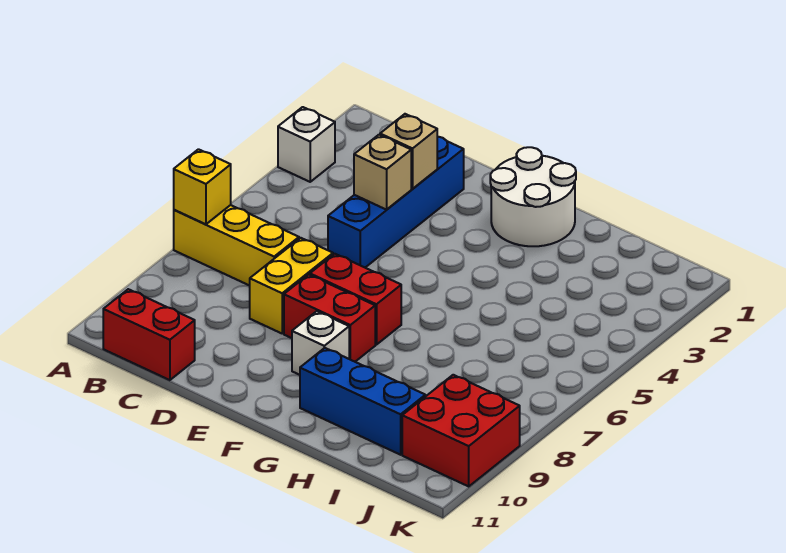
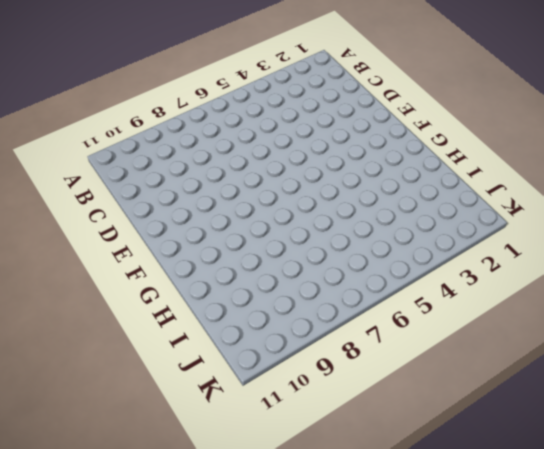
none -> white 1x1 brick [278,107,335,182]
none -> yellow 1x3 brick [174,205,299,286]
none -> red 1x2 brick [103,289,195,380]

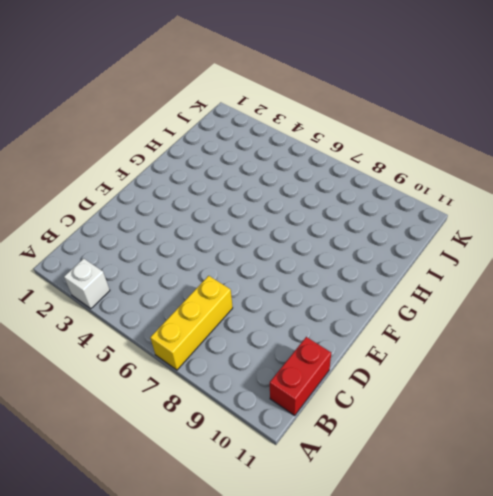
none -> blue 1x4 brick [328,136,464,267]
none -> yellow 1x2 brick [250,238,333,333]
none -> red 1x2 brick [310,254,401,345]

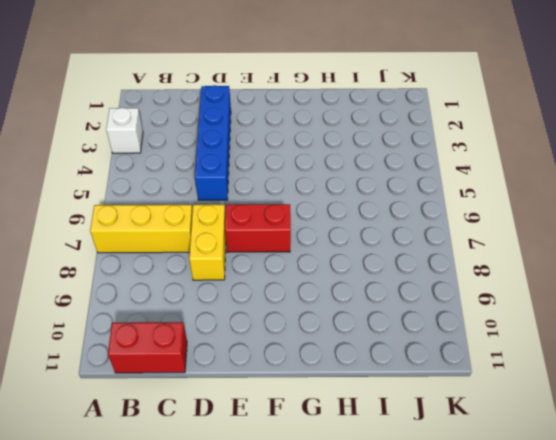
none -> red 1x2 brick [284,275,375,362]
none -> white 2x2 round brick [490,147,576,246]
none -> white 1x1 brick [292,311,349,375]

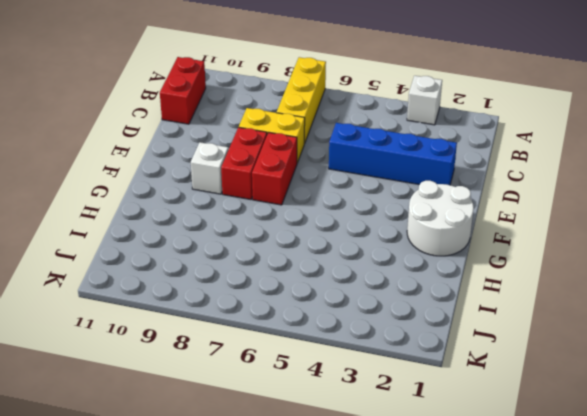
none -> blue 1x3 brick [300,348,425,455]
none -> red 2x2 brick [402,375,520,486]
none -> yellow 1x1 brick [174,149,231,224]

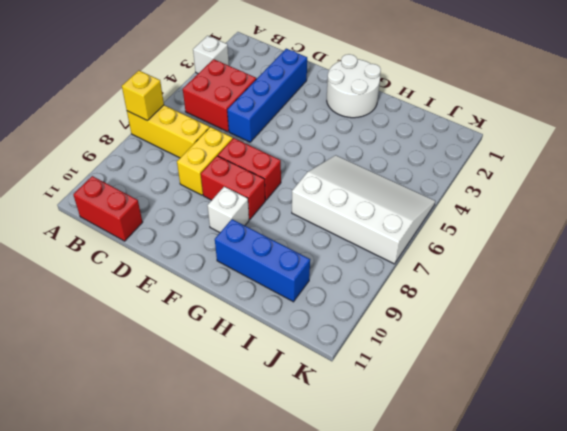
red 2x2 brick [183,59,256,132] -> red 2x2 brick moved to [402,375,520,486]
white 3x4 slope [292,155,435,264] -> none
none -> tan 1x1 brick [380,114,437,189]
none -> tan 1x1 brick [354,135,411,210]

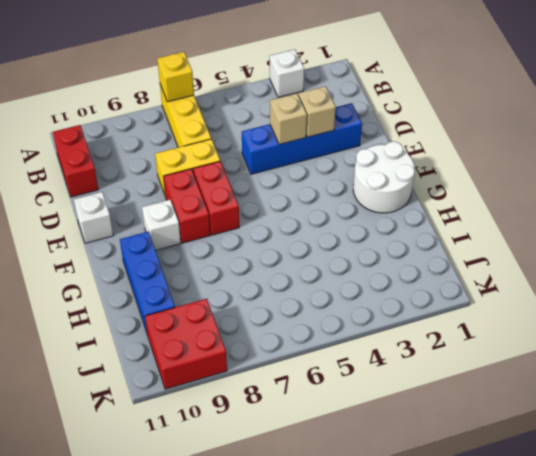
white 1x1 brick [74,192,113,243] -> none

